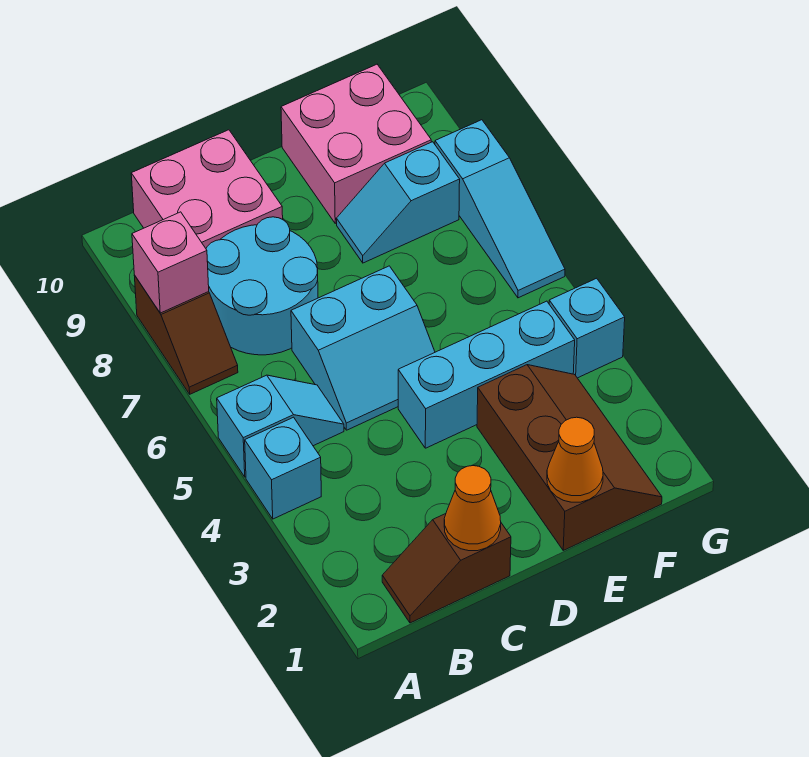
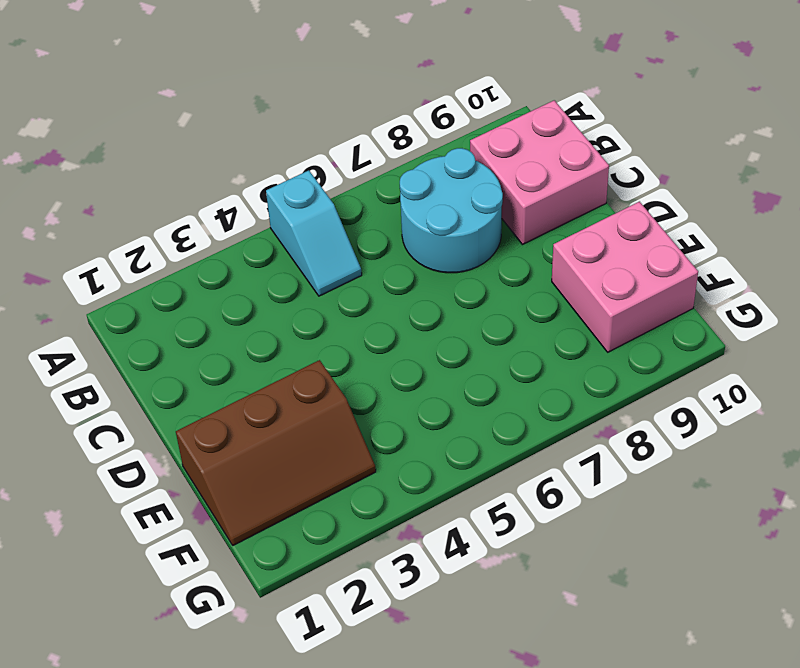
none -> cyan 1x1 brick [245,417,321,519]
none -> brown 1x2 slope [134,275,238,394]
none -> brown 1x2 slope [382,514,511,623]

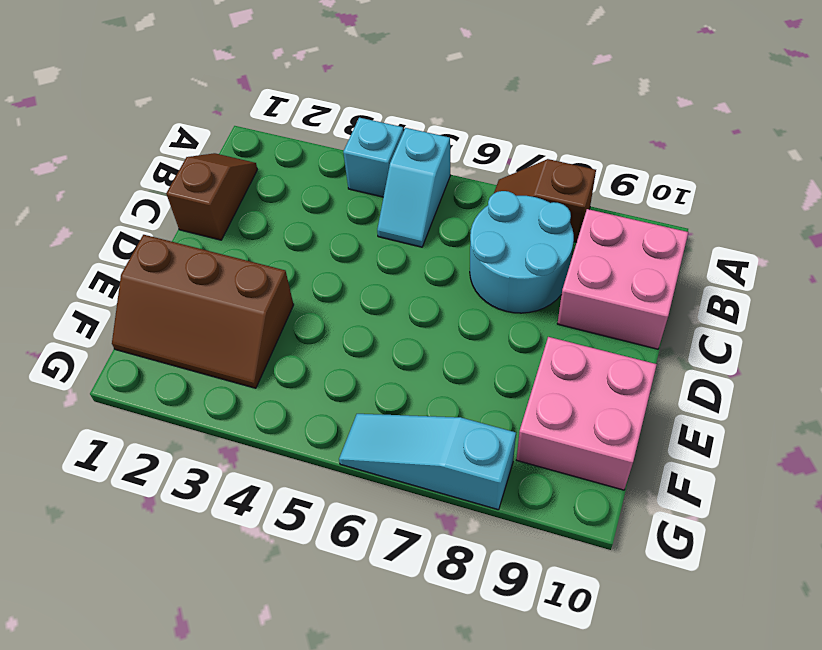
none -> cyan 2x2 slope [291,266,435,430]
none -> cyan 1x3 brick [398,301,575,448]
none -> cyan 1x2 slope [336,142,460,263]

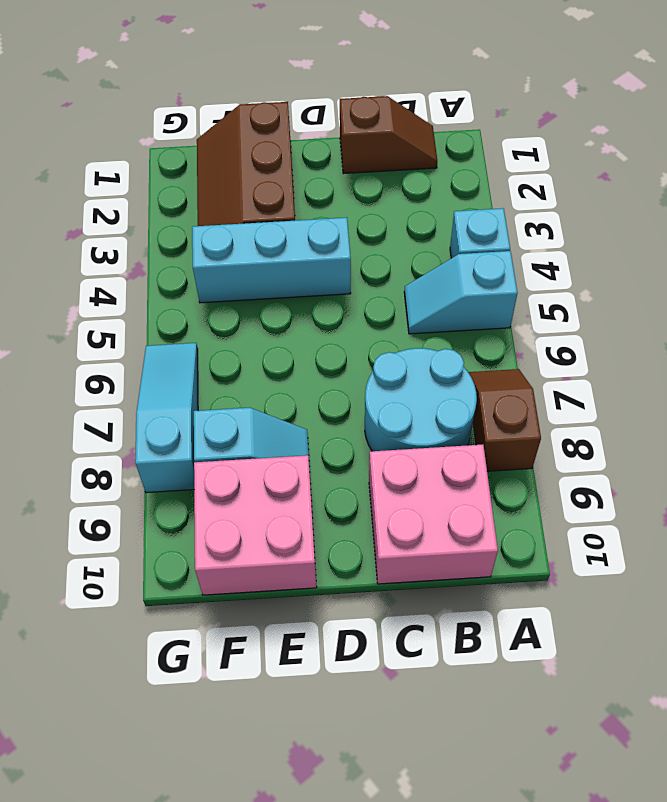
none -> cyan 2x2 slope [291,266,435,430]
none -> cyan 1x1 brick [549,278,625,378]
none -> pink 1x1 brick [132,212,209,313]

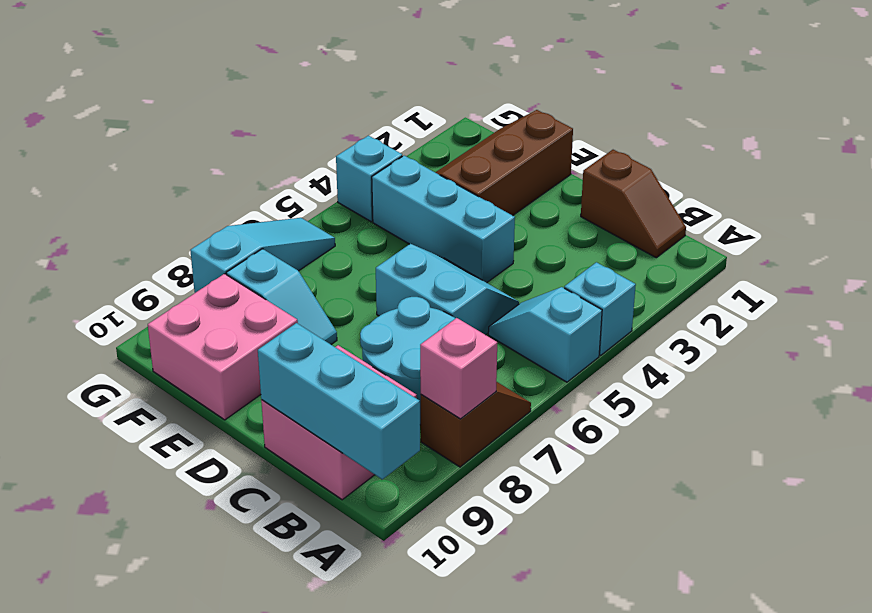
cyan 1x3 brick [258,323,420,479] -> none
none -> orange 1x1 cone [444,466,501,551]
none -> orange 1x1 cone [547,417,603,502]

